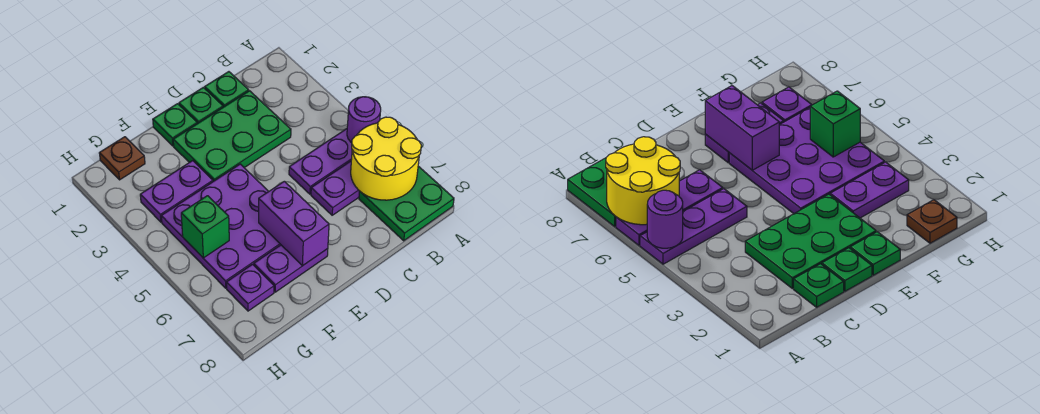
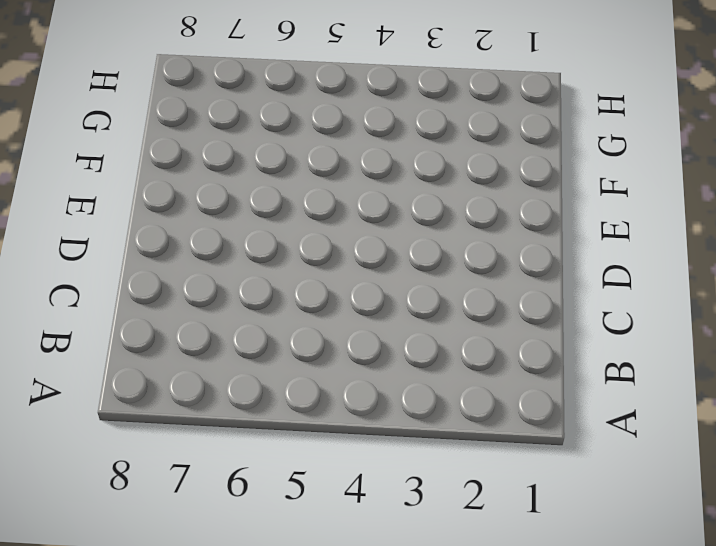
none -> purple 1x3 plate [289,129,352,194]
none -> purple 1x3 plate [311,161,360,215]
none -> green 2x2 plate [359,166,454,241]

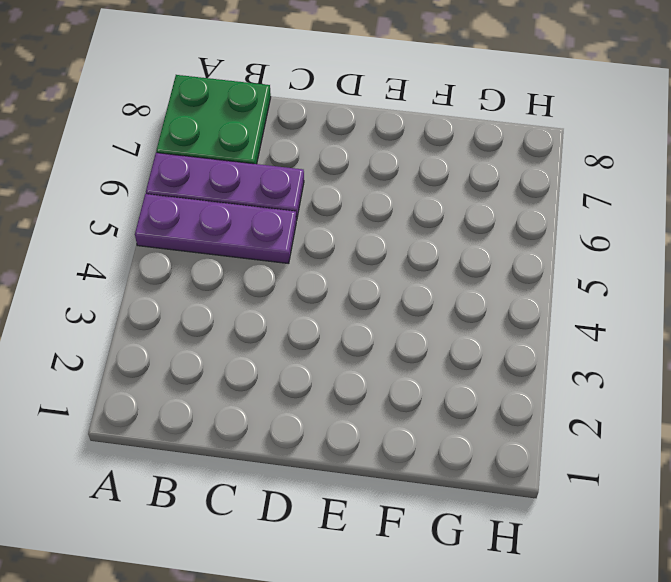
none -> green 1x1 plate [205,72,249,107]
none -> green 2x3 plate [173,91,291,181]
none -> green 1x1 plate [179,87,223,124]

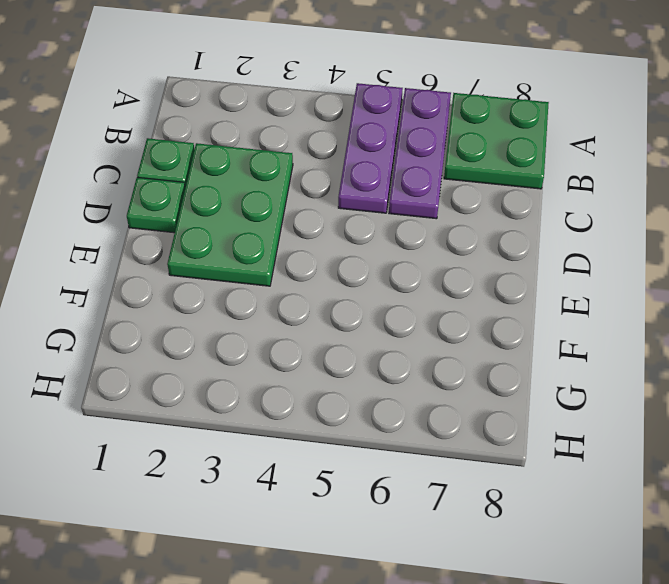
none -> green 1x1 plate [153,104,197,146]
none -> purple 3x3 plate [161,164,281,288]
none -> purple 1x2 plate [254,245,328,292]

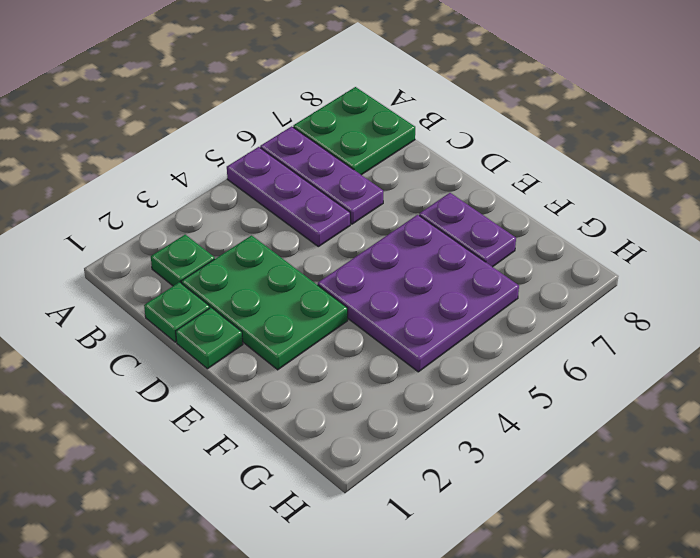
green 1x1 plate [151,235,215,286] -> green 1x1 plate moved to [153,104,197,146]
none -> purple 1x2 plate [140,161,213,222]
none -> brown 1x1 plate [99,137,145,180]
none -> purple 1x1 plate [227,264,274,311]

